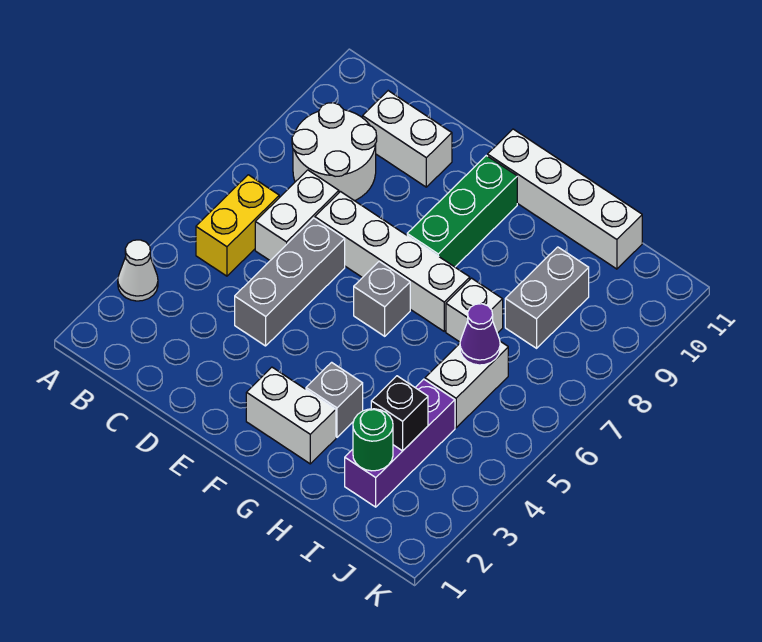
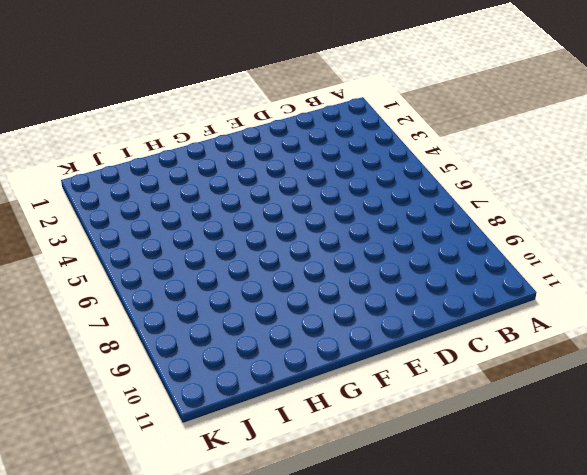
none -> white 1x1 cone [118,240,158,301]
none -> yellow 1x2 brick [196,175,279,276]
none -> white 2x2 round brick [292,103,377,201]

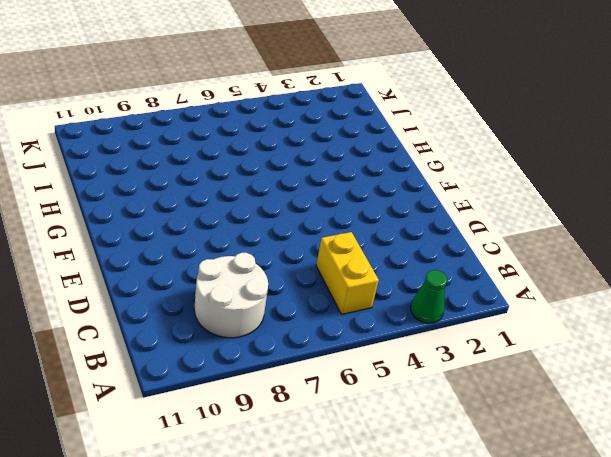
green 1x1 cone [411,270,447,323] -> white 1x1 cone [118,240,158,301]
yellow 1x2 brick [316,232,379,314] -> yellow 1x2 brick turned to [196,175,279,276]
none -> white 1x2 brick [255,170,339,260]
none -> white 1x2 brick [363,91,452,187]
none -> grey 1x3 brick [235,218,345,346]

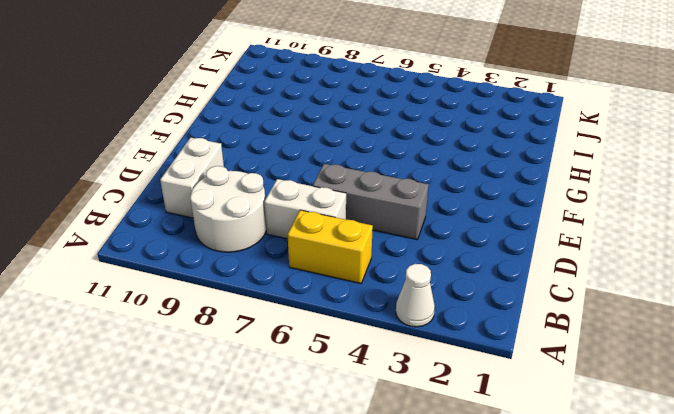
none -> white 1x4 brick [315,192,470,331]
none -> white 1x2 brick [246,367,336,464]
none -> grey 1x1 brick [354,261,410,336]

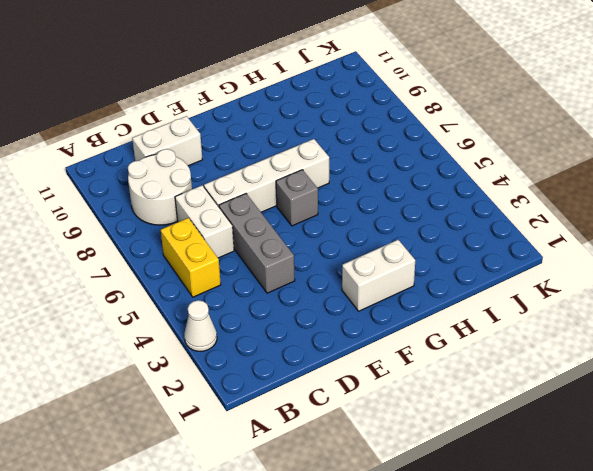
none -> green 1x3 brick [407,156,517,267]
none -> white 1x4 brick [488,129,642,269]
none -> grey 1x1 brick [306,362,363,437]

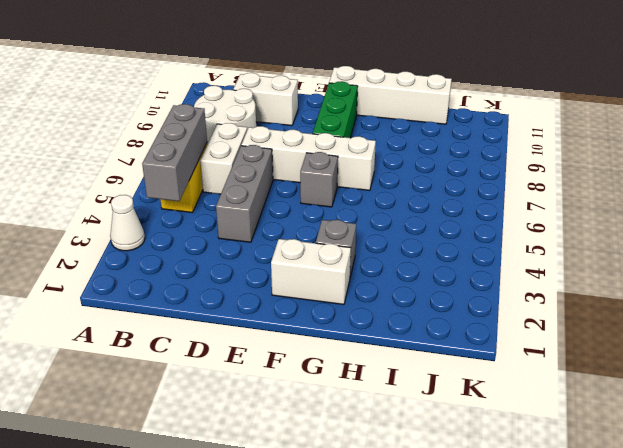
grey 1x3 brick [142,104,207,201] -> none
none -> white 1x1 brick [446,278,503,342]
none -> purple 1x3 brick [345,379,455,507]
none -> white 1x2 brick [425,341,508,428]

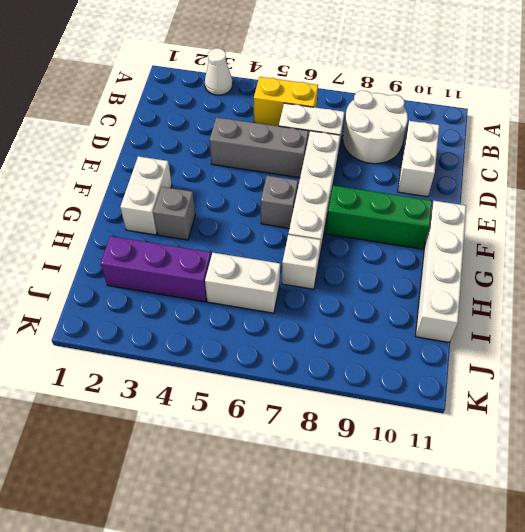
none -> grey 1x2 brick [505,247,589,348]
none -> green 1x1 round brick [353,409,393,471]
none -> black 1x1 brick [371,376,428,451]

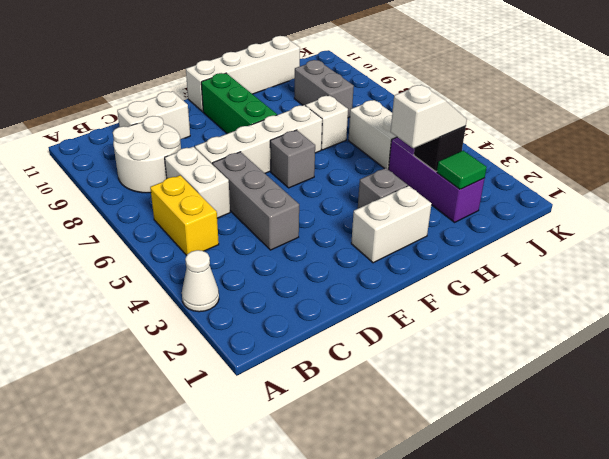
white 1x2 slope [391,85,467,148] -> none
green 1x1 tile [437,151,487,189] -> green 1x1 round brick [353,409,393,471]
none -> purple 1x1 cone [460,304,500,365]

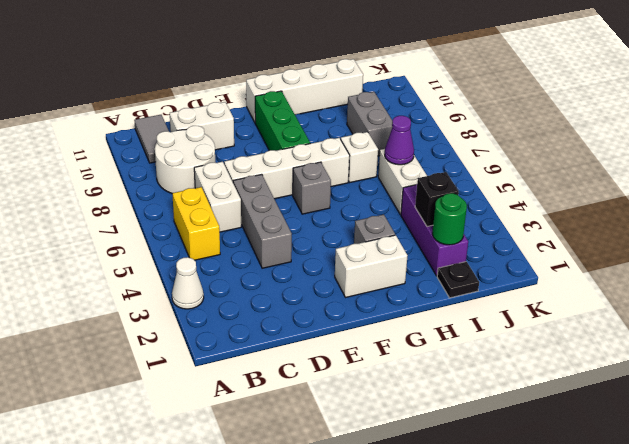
grey 1x2 tile [134,115,169,163] -> none
black 1x1 plate [437,262,479,298] -> none

